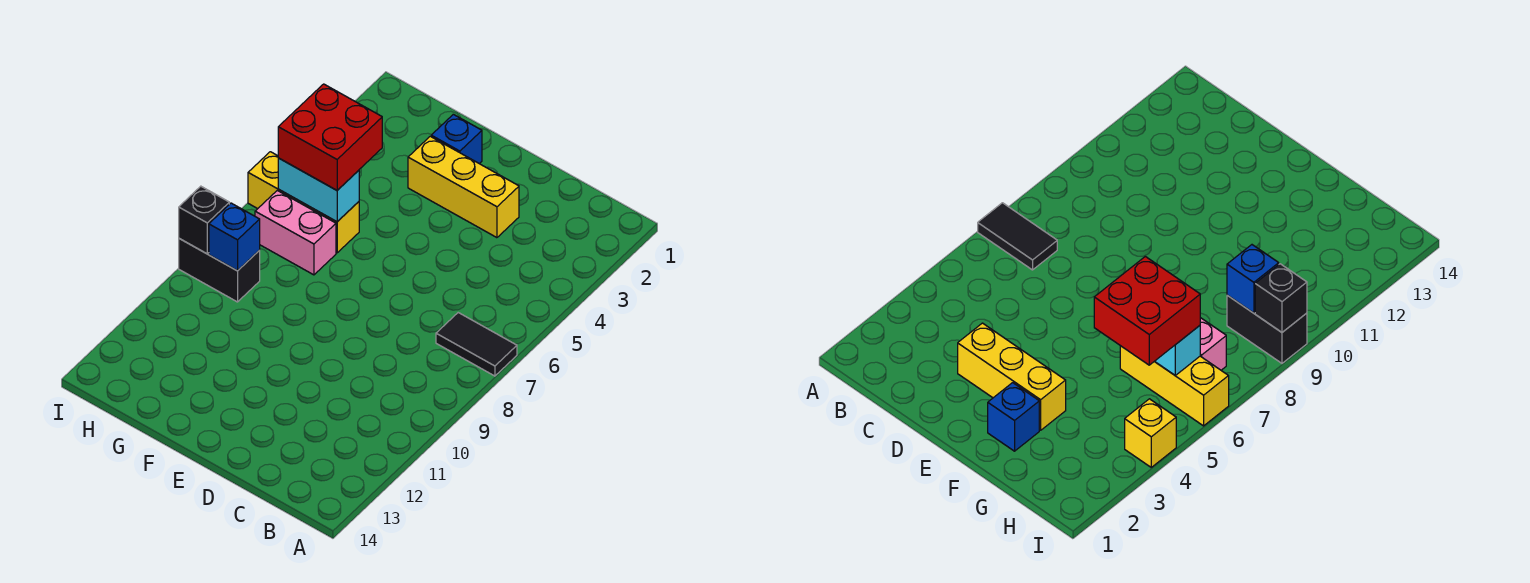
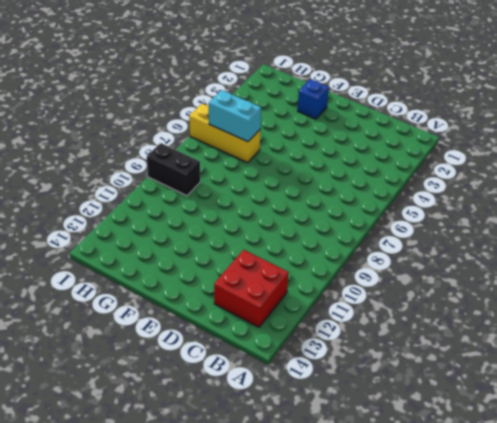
red 2x2 brick [214,250,289,327] -> red 2x2 brick moved to [278,84,382,190]
none -> black 1x2 tile [436,313,517,376]
none -> yellow 1x3 brick [408,136,519,238]

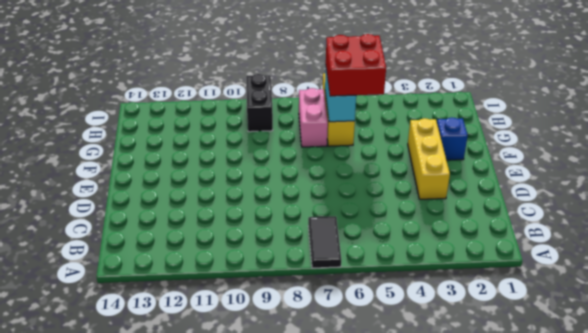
none -> yellow 1x1 brick [1125,399,1176,467]
none -> blue 1x1 brick [209,203,260,271]

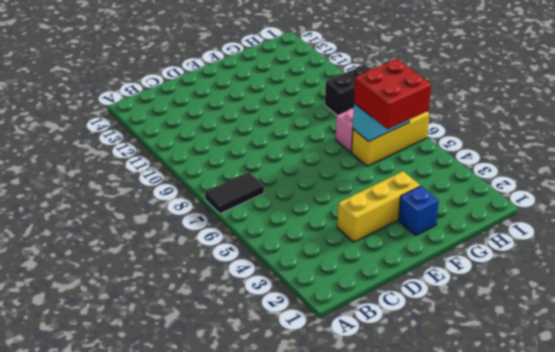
none -> yellow 1x1 brick [1125,399,1176,467]
none -> blue 1x1 brick [209,203,260,271]

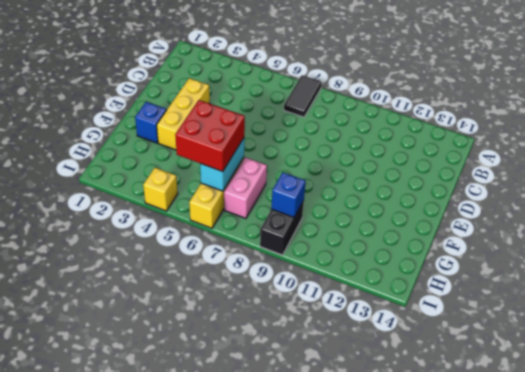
none -> black 1x1 brick [179,186,229,254]

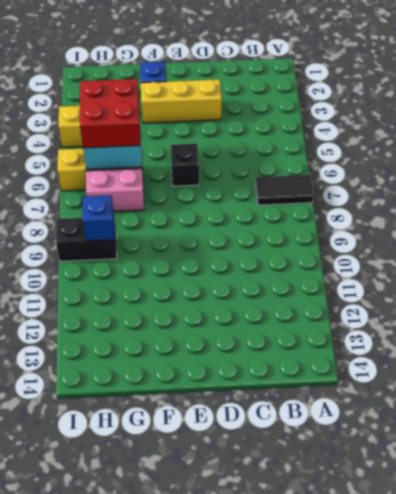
black 1x1 brick [171,144,199,186] -> black 1x1 brick moved to [179,186,229,254]

